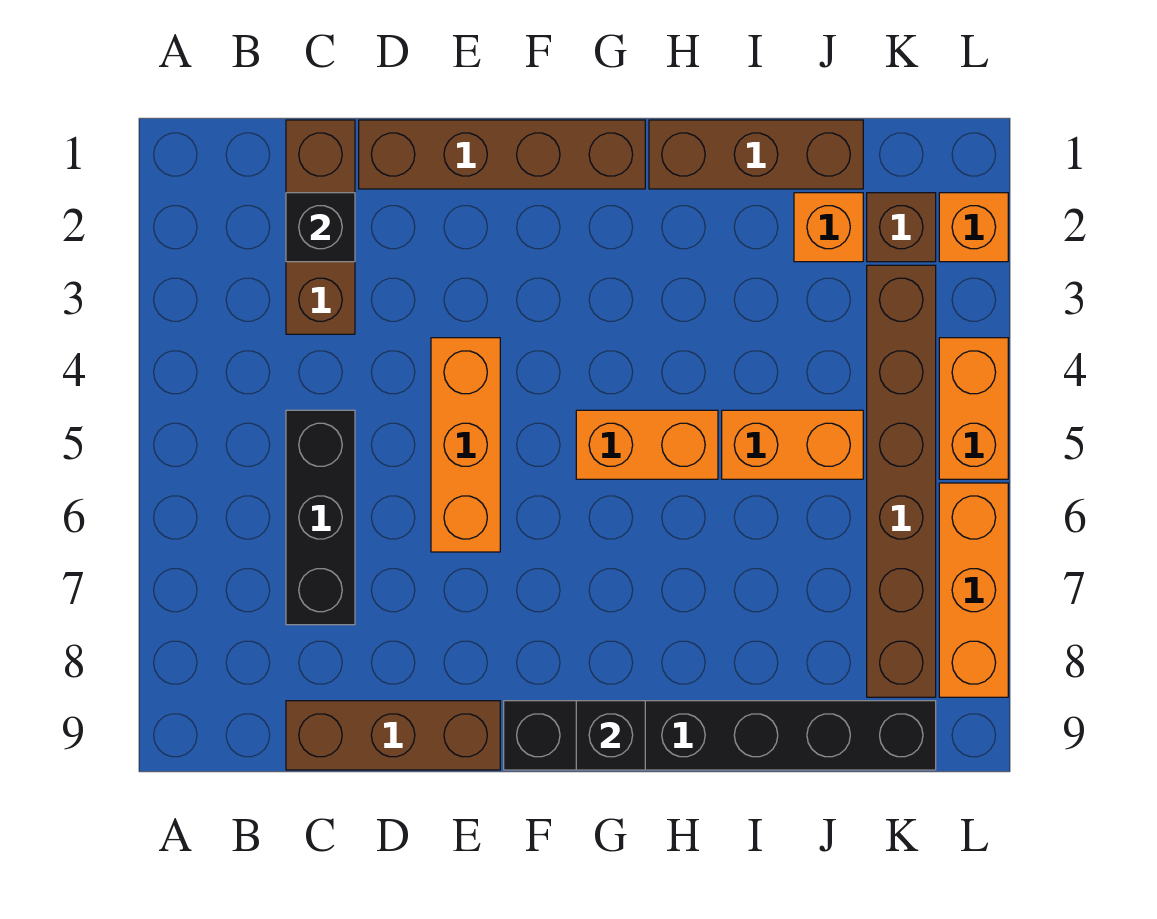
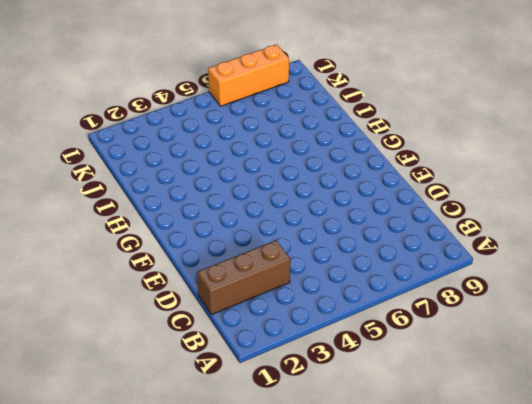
none -> black 1x3 brick [286,410,355,625]
none -> brown 1x3 brick [286,701,500,770]
none -> brown 1x4 brick [359,120,645,189]

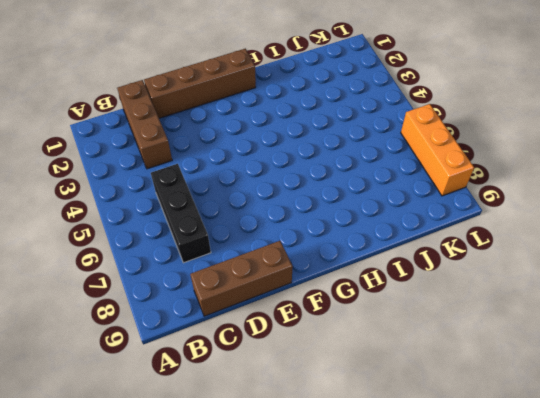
none -> orange 1x3 brick [431,338,500,552]
none -> black 1x6 brick [504,701,936,770]
none -> orange 1x2 brick [576,410,718,479]

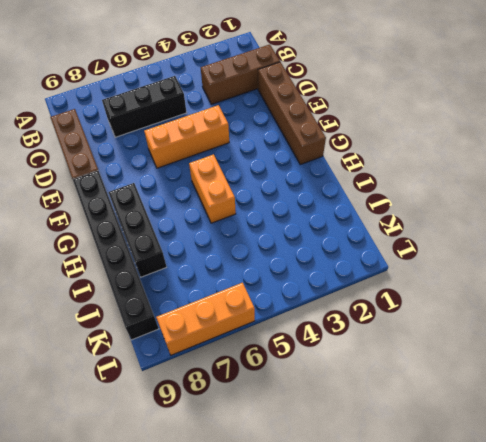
black 1x3 brick [108,183,167,277] -> none
none -> brown 1x3 brick [649,120,863,189]
none -> orange 1x2 brick [722,410,863,479]
none -> orange 1x1 brick [794,193,863,262]

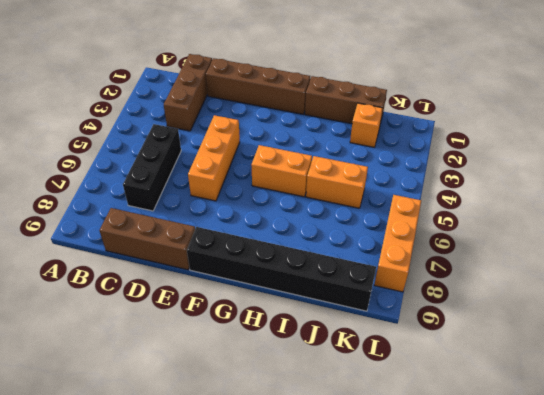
none -> brown 1x1 brick [867,193,936,262]
none -> brown 1x6 brick [867,265,936,697]
none -> orange 1x1 brick [939,193,1008,262]

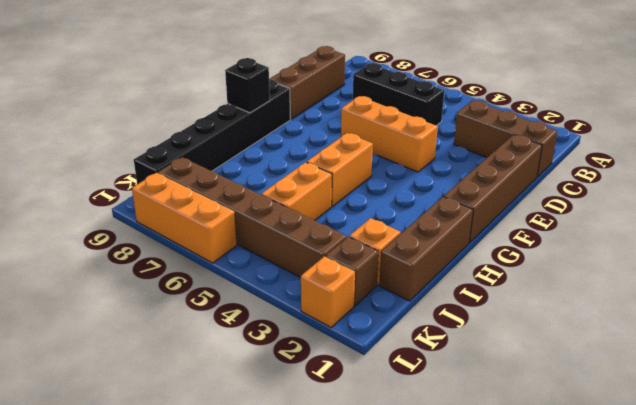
none -> orange 1x2 brick [939,338,1008,479]
none -> black 1x1 brick [286,193,355,262]

